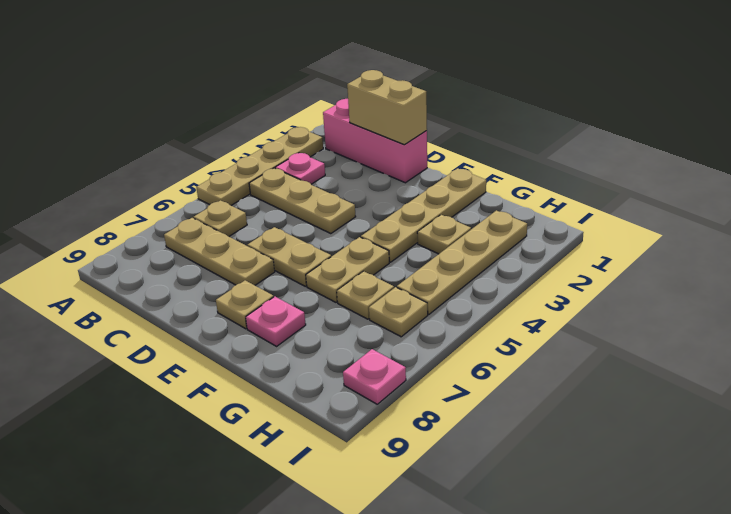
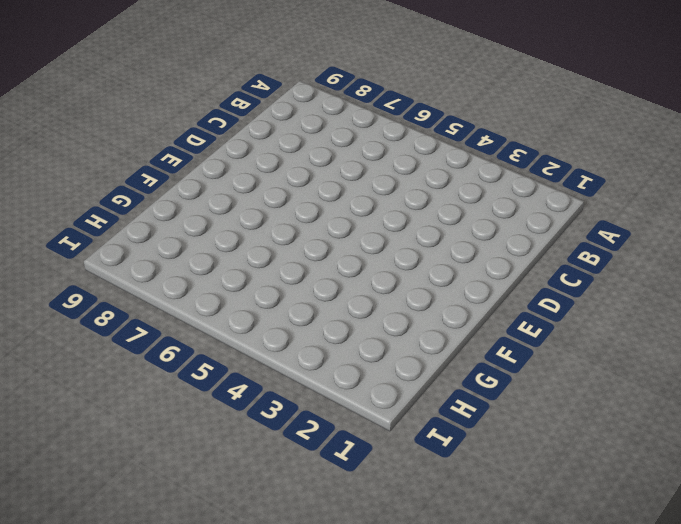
none -> tan 1x4 plate [196,127,323,206]
none -> pink 1x3 brick [323,99,427,183]
none -> pink 1x1 plate [275,153,325,184]

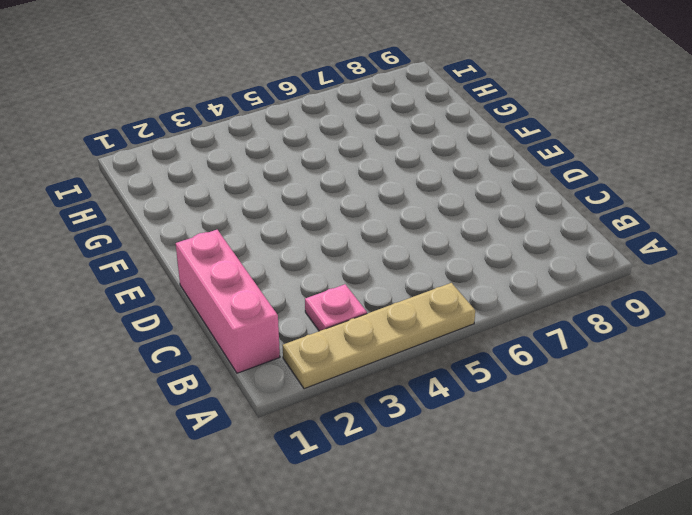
none -> tan 1x3 plate [249,168,356,234]
none -> tan 1x1 plate [194,200,247,236]
none -> tan 1x3 plate [164,218,275,285]

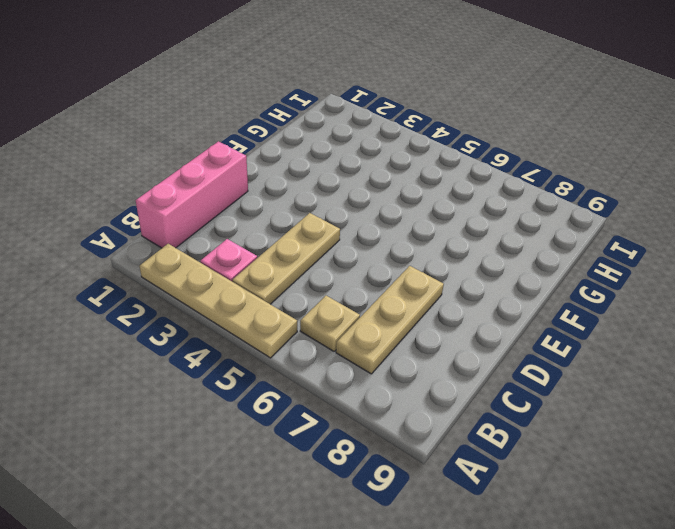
none -> tan 1x2 plate [248,227,331,286]
none -> tan 1x1 plate [216,280,273,329]
none -> tan 1x4 plate [361,168,486,262]

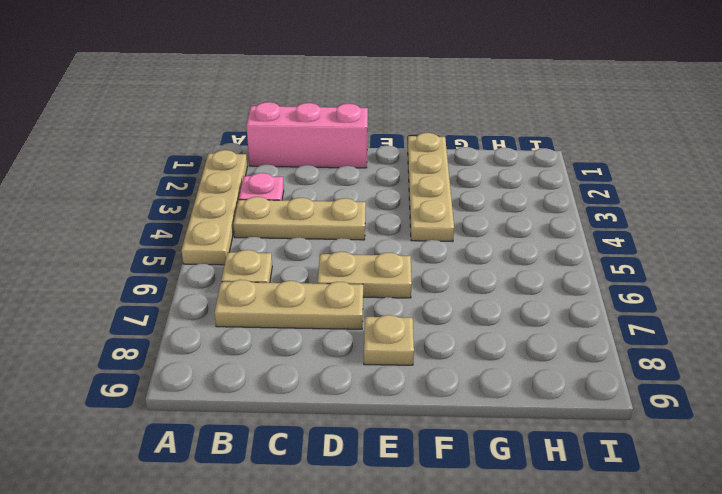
none -> tan 1x2 plate [306,237,389,302]
none -> pink 1x1 plate [246,297,306,346]
none -> tan 1x1 plate [417,215,471,254]

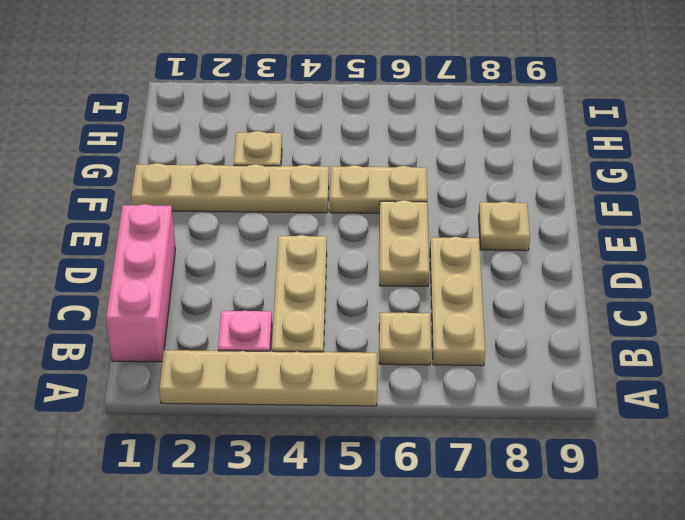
none -> pink 1x1 plate [246,297,306,346]
none -> tan 1x1 plate [337,271,394,319]
none -> tan 1x4 plate [397,210,527,315]

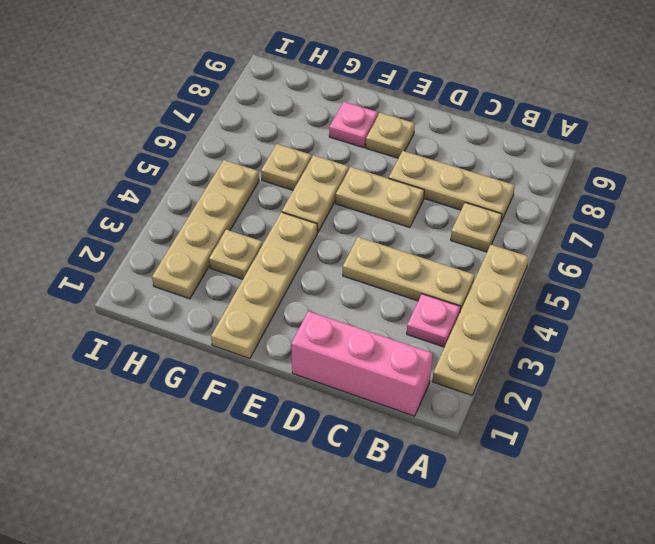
none -> tan 1x1 plate [369,287,428,337]
none -> pink 1x1 plate [343,349,406,404]
none -> tan 1x2 brick [347,70,427,145]

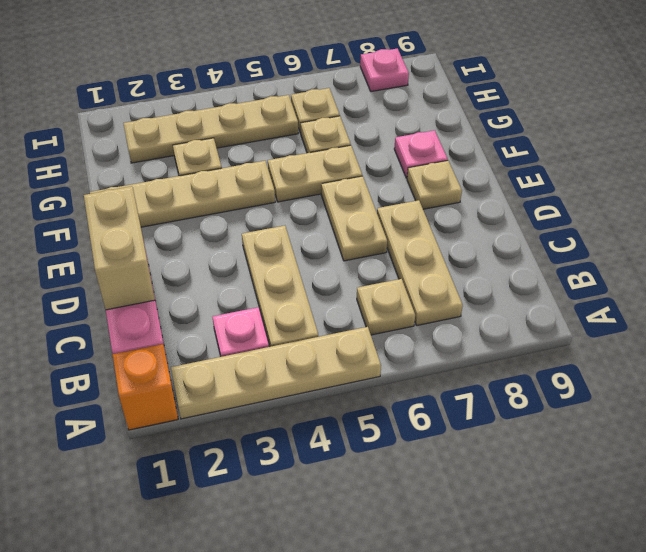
orange 1x1 brick [113,344,178,430] -> none

